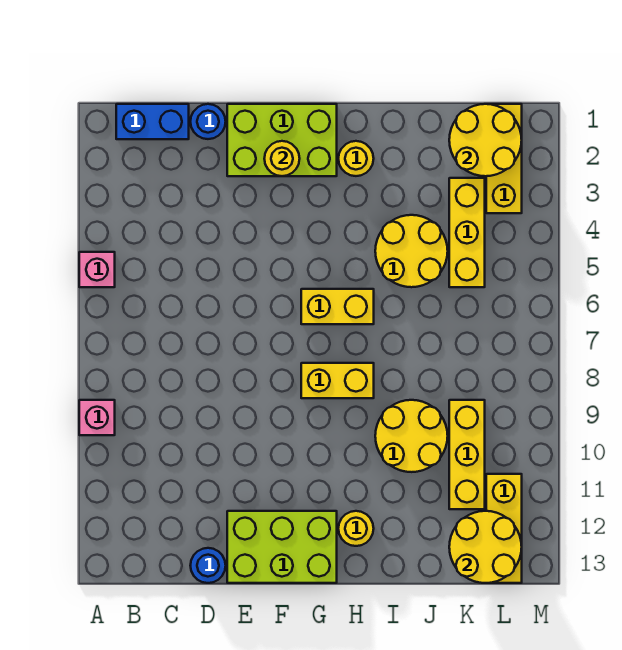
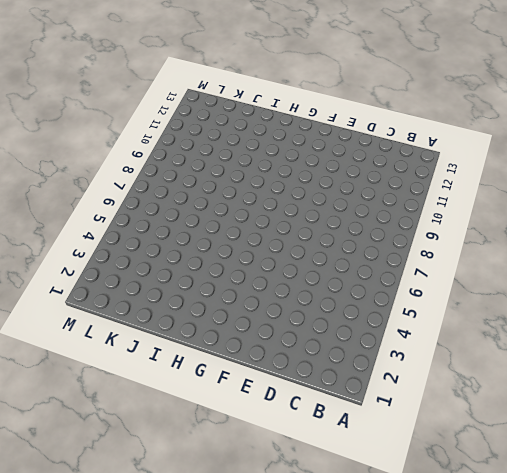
none -> pink 1x1 brick [79,252,115,287]
none -> pink 1x1 brick [79,400,115,435]
none -> blue 1x2 brick [116,104,189,139]

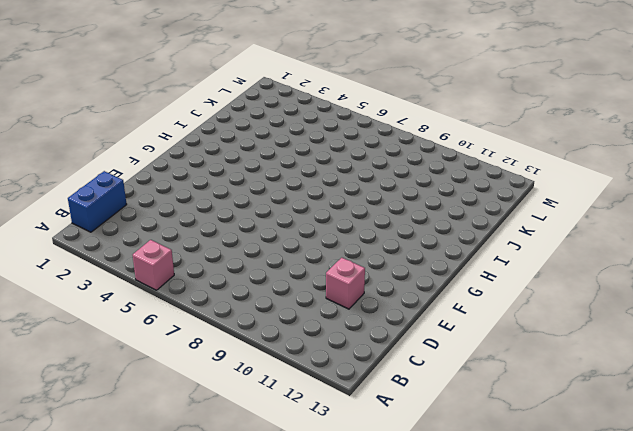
pink 1x1 brick [326,258,365,309] -> pink 1x1 brick moved to [79,400,115,435]
none -> blue 1x1 round brick [190,104,226,139]
none -> blue 1x1 round brick [190,548,226,583]
none -> lime 2x3 brick [227,104,337,176]

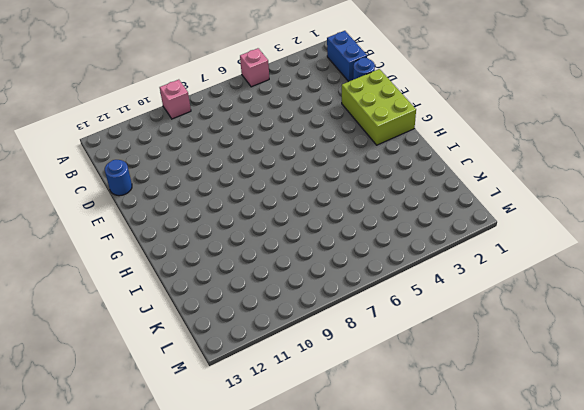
none -> lime 2x3 brick [227,511,337,583]
none -> yellow 1x2 brick [301,289,374,324]
none -> yellow 1x2 brick [301,363,374,398]

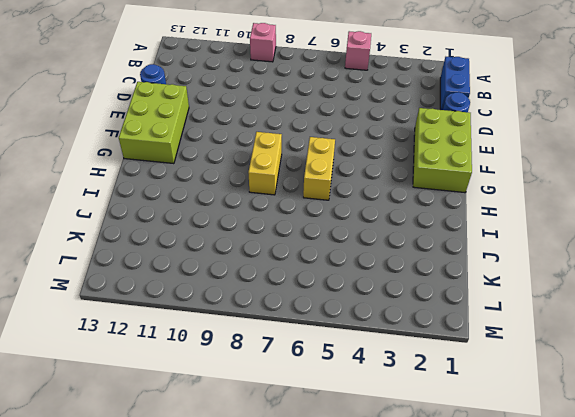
none -> yellow 1x1 round brick [338,141,374,176]
none -> yellow 1x1 round brick [338,511,374,546]
none -> yellow 2x2 round brick [375,215,448,287]

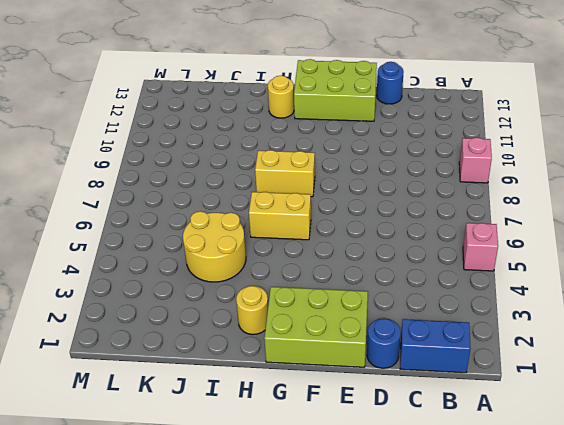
none -> yellow 2x2 round brick [375,400,448,472]
none -> yellow 1x3 brick [449,178,485,287]
none -> yellow 1x3 brick [449,400,485,509]

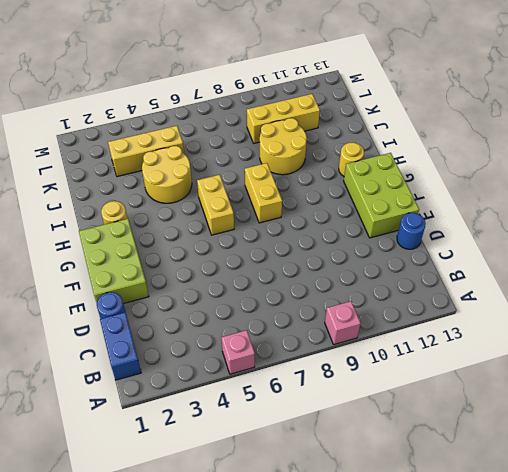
none -> yellow 1x3 brick [486,104,522,213]
none -> yellow 1x3 brick [486,474,522,583]
none -> yellow 1x1 round brick [264,141,300,176]

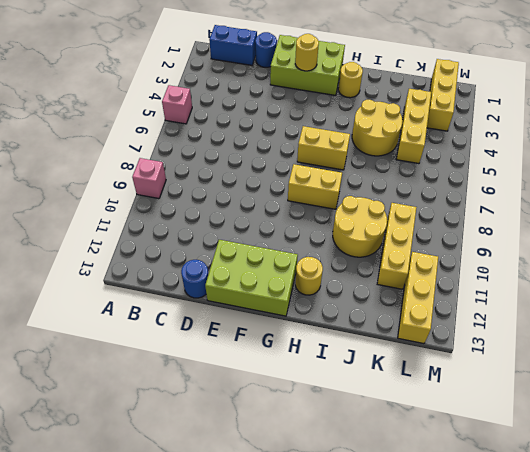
none -> yellow 2x2 round brick [449,104,522,176]
none -> yellow 2x2 round brick [449,511,522,583]

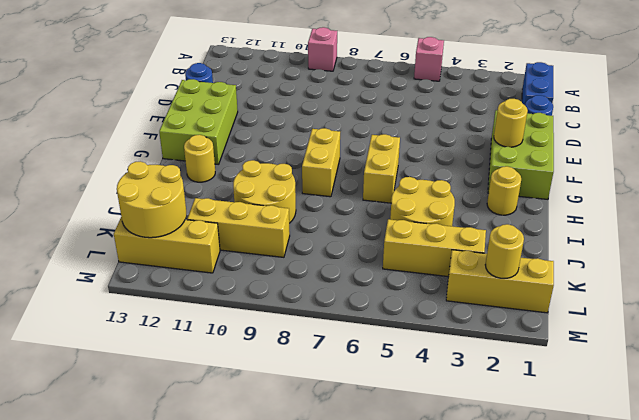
yellow 1x1 round brick [485,224,524,278] -> yellow 2x2 round brick [449,104,522,176]

